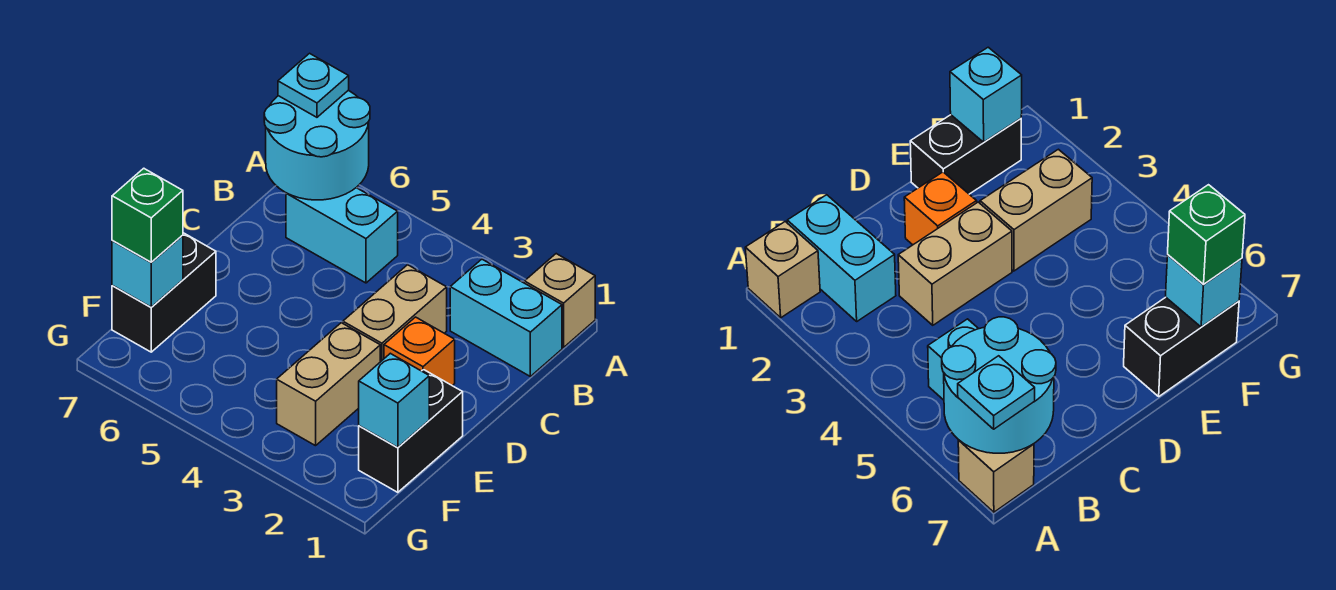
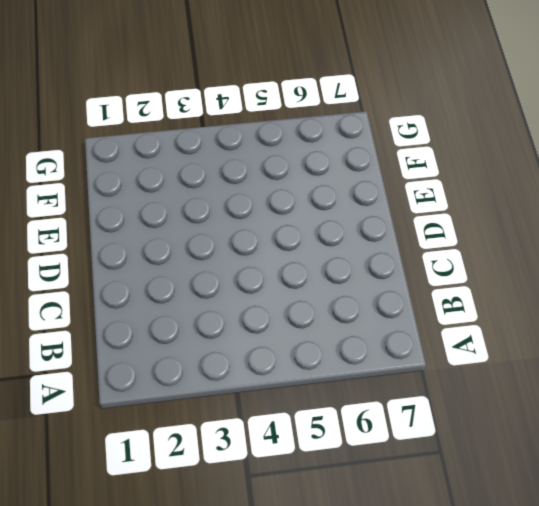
none -> tan 1x1 brick [524,254,595,347]
none -> tan 1x1 brick [958,440,1034,512]
none -> cyan 1x2 brick [450,259,562,376]

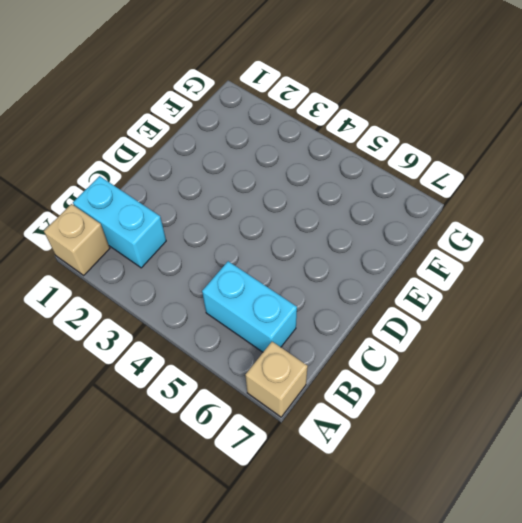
none -> tan 1x2 brick [343,265,447,362]
none -> orange 1x1 brick [384,317,455,386]
none -> black 1x2 brick [359,370,463,492]

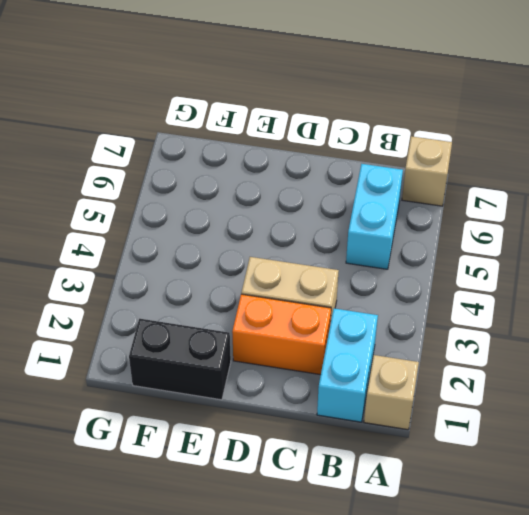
orange 1x2 brick [232,294,331,375] -> orange 1x1 brick [384,317,455,386]
none -> tan 1x2 brick [277,323,380,446]
none -> black 1x2 brick [112,233,216,352]
none -> cyan 2x2 round brick [264,91,370,200]

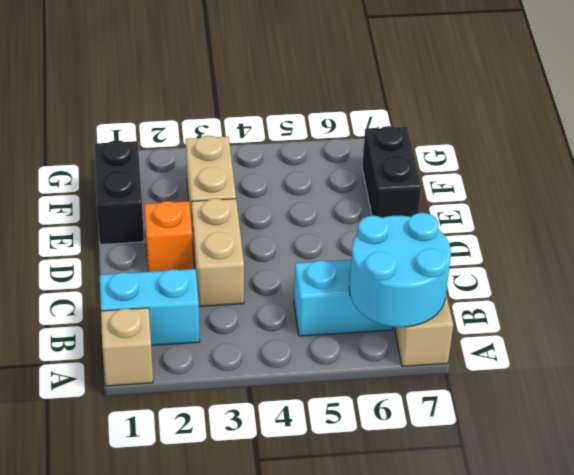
none -> cyan 1x1 brick [359,353,429,447]
none -> cyan 1x1 brick [112,235,183,307]
none -> cyan 1x1 plate [278,53,349,117]

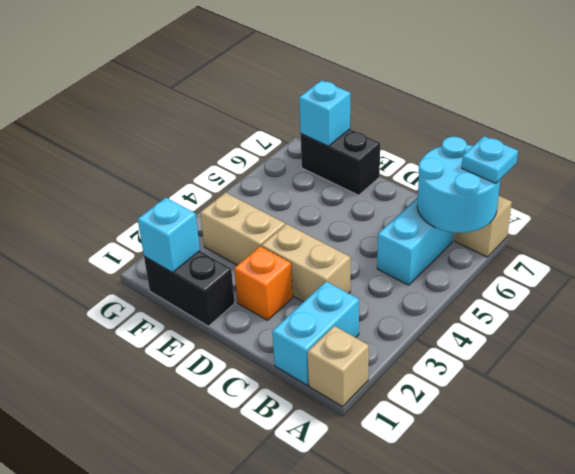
none -> green 1x1 brick [112,168,183,262]

